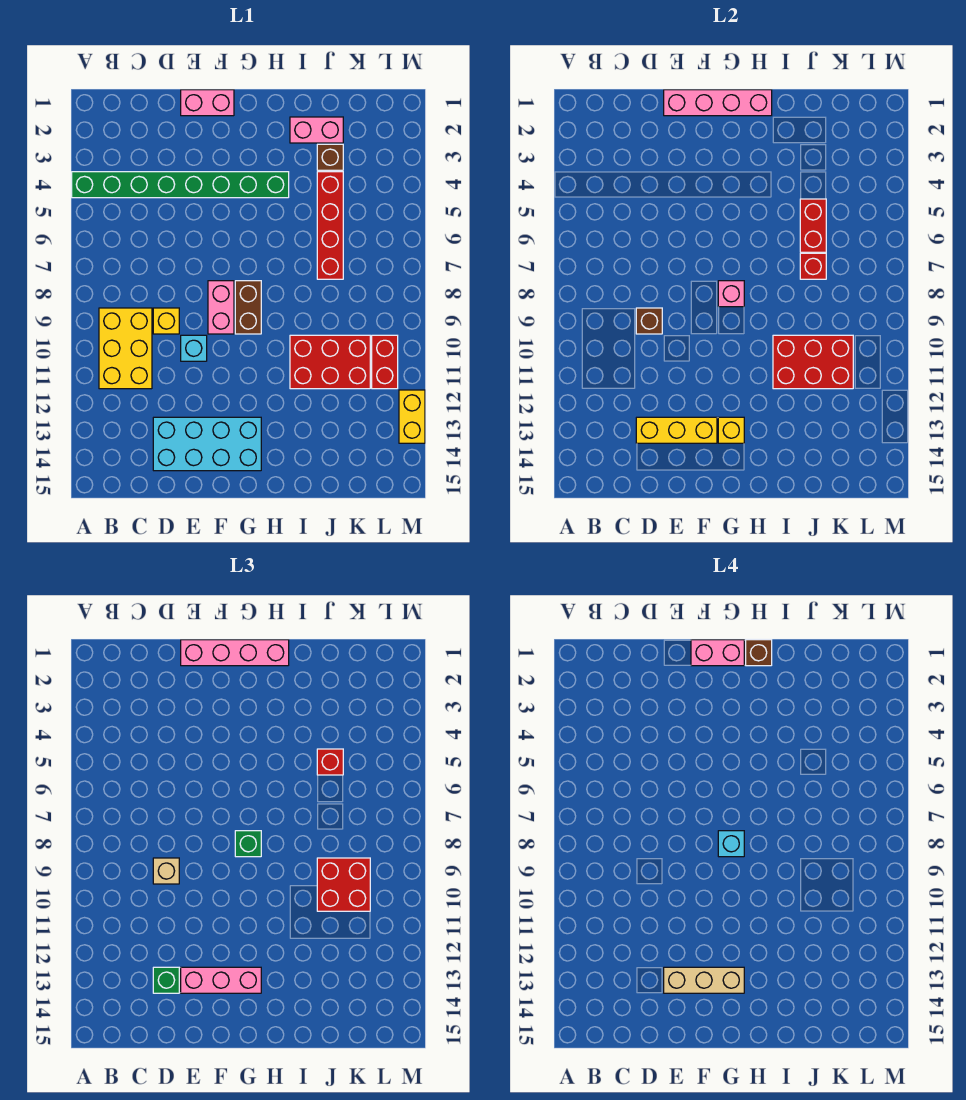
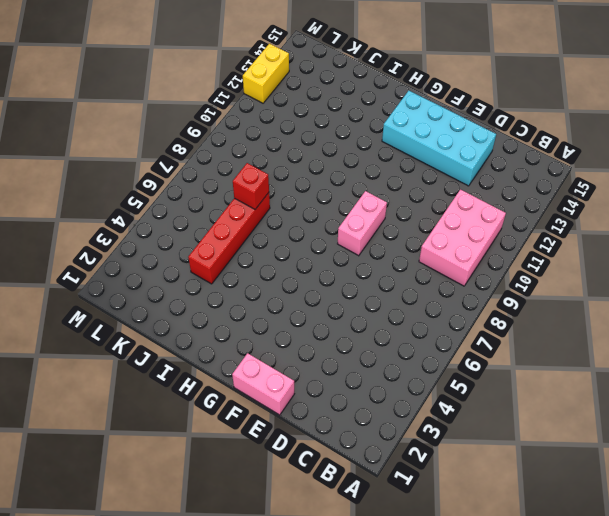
pink 2x3 brick [419,190,506,286] -> yellow 2x3 brick [99,308,152,389]
none -> green 1x8 brick [72,172,289,198]
none -> yellow 1x1 brick [153,308,179,334]
none -> cyan 1x1 brick [181,335,207,361]
none -> brown 1x2 brick [235,281,261,334]

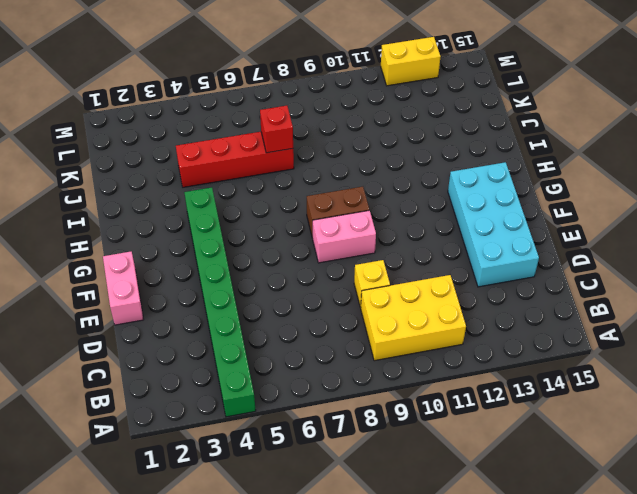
none -> cyan 1x1 brick [181,335,207,361]
none -> pink 1x2 brick [290,117,343,143]
none -> red 2x3 brick [290,335,370,389]
none -> brown 1x1 brick [317,144,343,170]

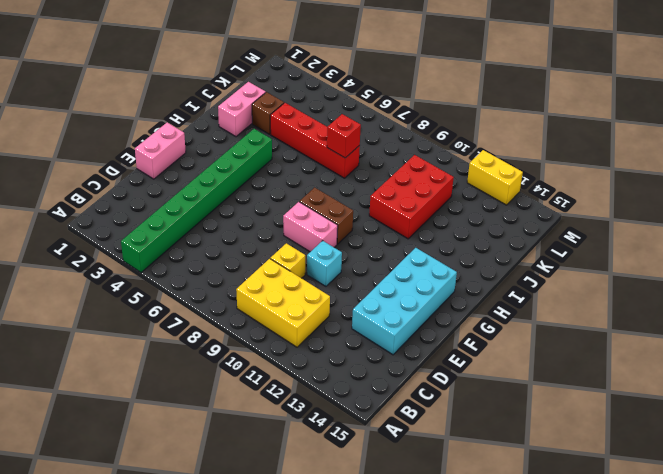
none -> red 1x2 brick [372,335,398,389]
none -> brown 1x1 brick [636,308,662,334]
none -> yellow 1x3 brick [636,417,717,443]
none -> pink 1x4 brick [664,90,772,116]

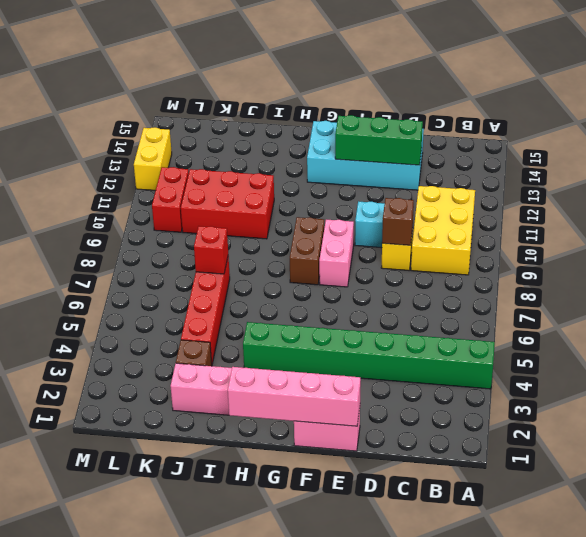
green 1x3 brick [335,115,423,165] -> yellow 1x3 brick [636,417,717,443]
none -> pink 1x1 brick [718,281,744,307]
none -> yellow 1x1 brick [718,417,744,443]
none -> red 2x3 brick [773,335,853,389]
none -> red 1x2 brick [800,199,826,252]

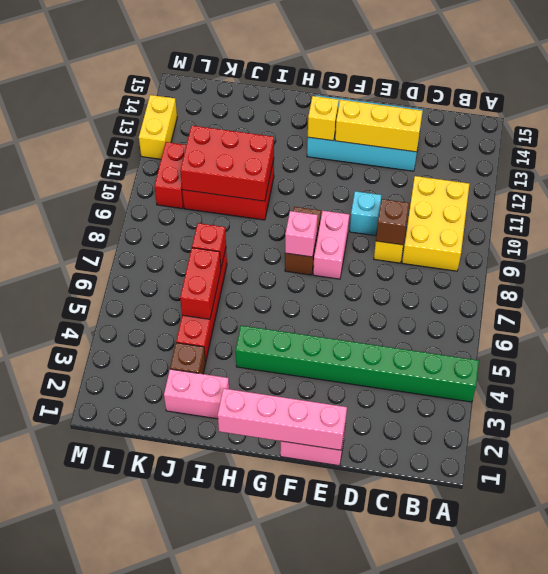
none -> tan 1x1 brick [153,858,179,884]
none -> green 1x1 brick [153,967,179,993]
none -> pink 1x4 brick [181,640,289,666]
none -> pink 1x3 brick [181,967,261,993]

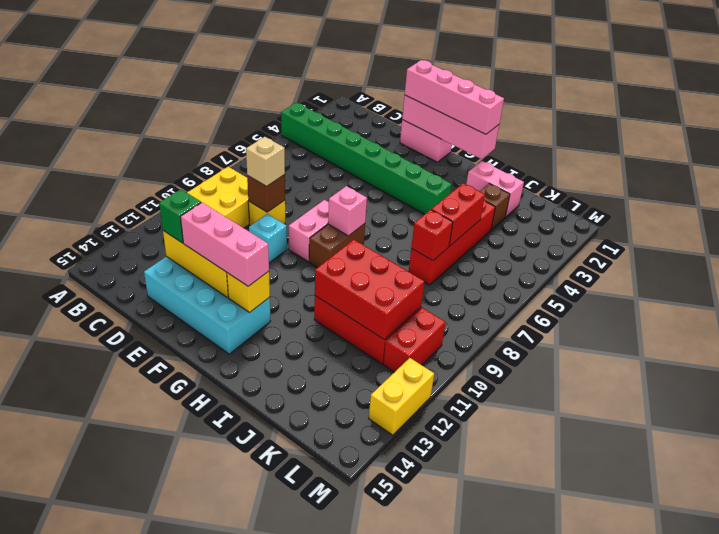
none -> green 1x1 brick [235,831,261,857]
none -> red 1x1 brick [317,749,343,775]
none -> red 2x2 brick [317,858,370,911]
none -> tan 1x3 brick [664,967,744,993]

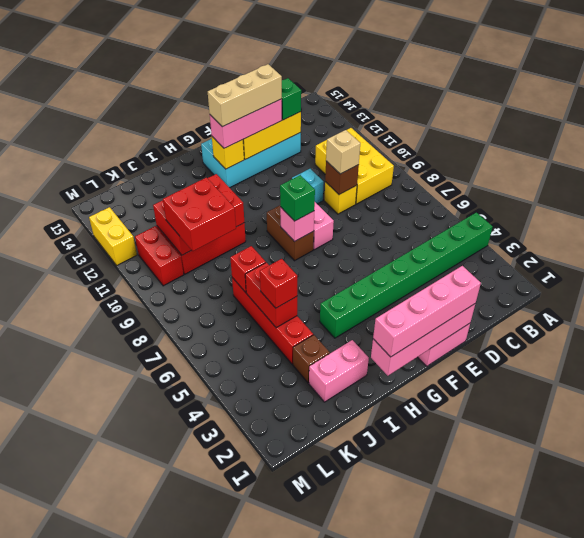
none -> pink 1x2 brick [691,640,744,666]
none -> cyan 1x1 brick [718,831,744,857]
none -> brown 1x1 brick [746,640,772,666]

